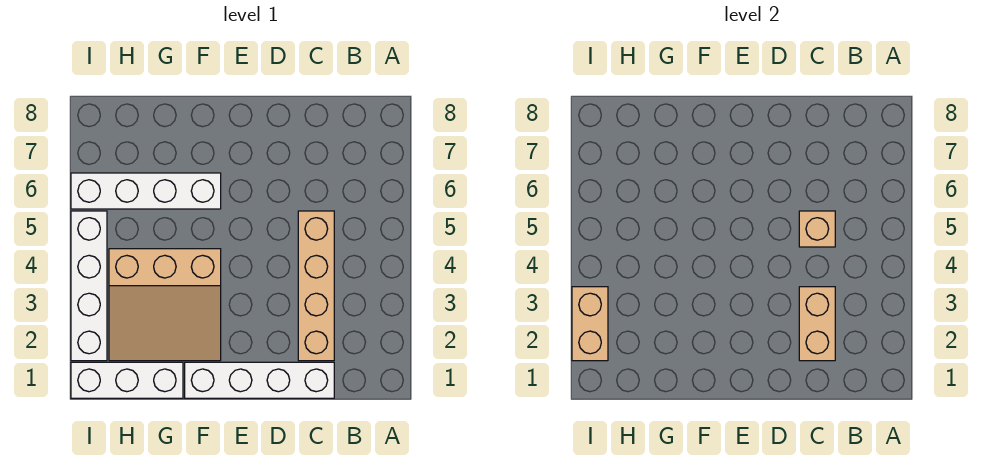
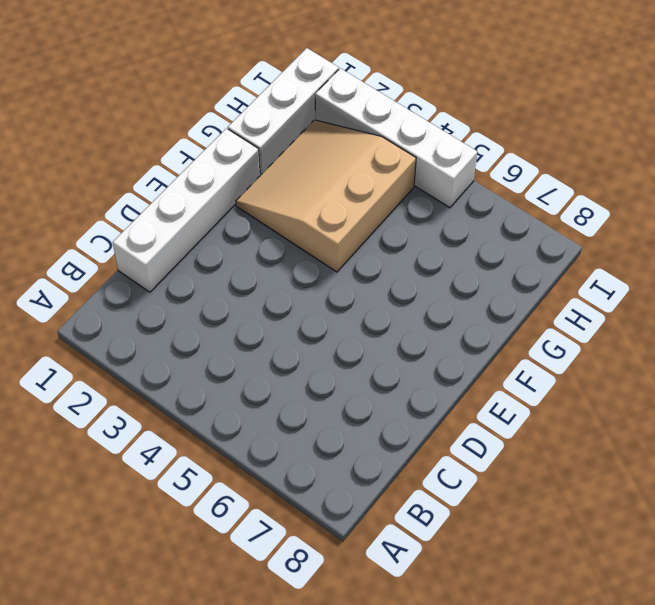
none -> tan 1x4 brick [298,211,334,361]
none -> white 1x4 brick [71,173,221,209]

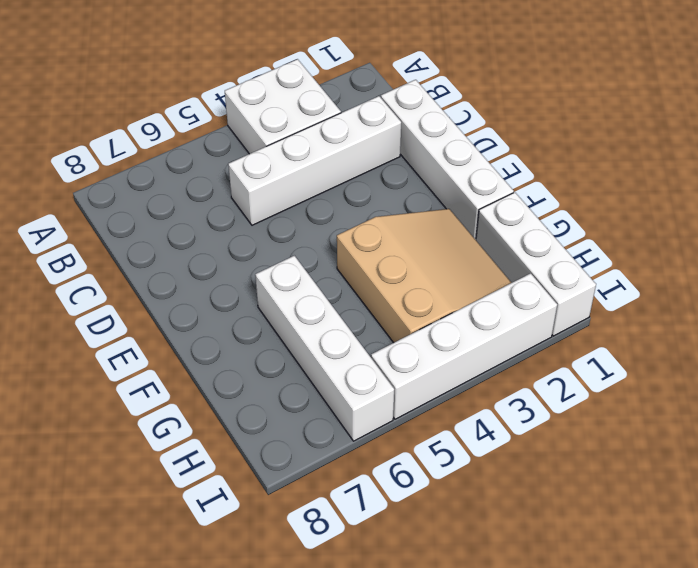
white 2x2 brick [225,59,341,154] -> none
white 1x4 brick [228,96,401,225] -> tan 1x4 brick [298,211,334,361]
none -> tan 1x2 brick [799,287,835,361]
none -> tan 1x1 brick [799,211,835,247]

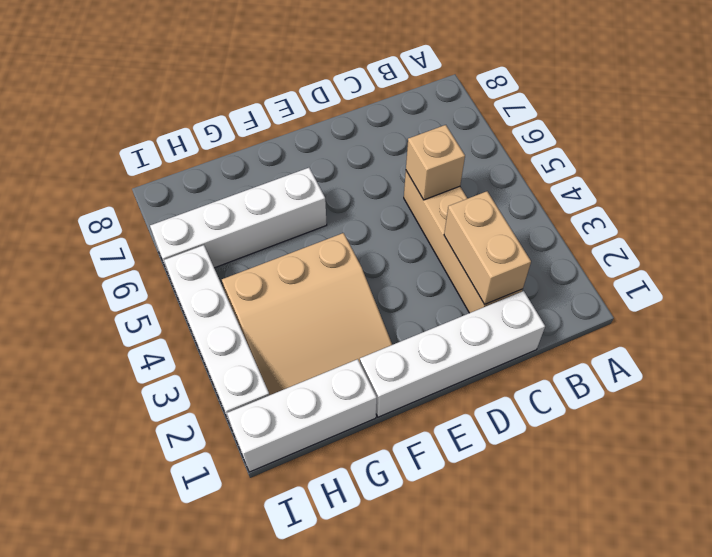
none -> tan 1x2 brick [572,287,608,361]

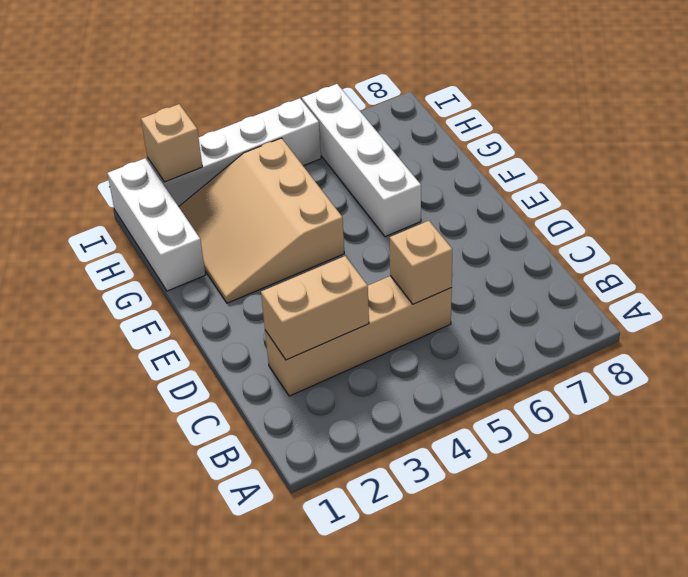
tan 1x1 brick [141,104,202,182] -> tan 1x2 brick [572,287,608,361]
none -> white 1x4 brick [185,362,334,398]

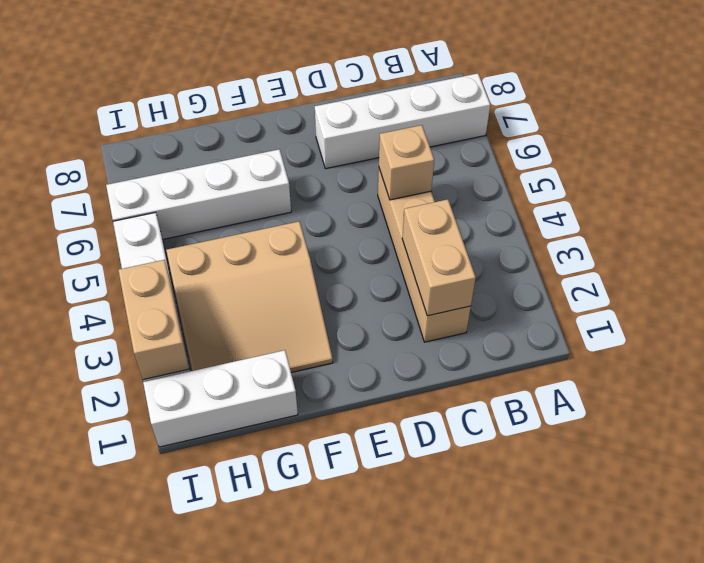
white 1x4 brick [315,73,490,169] -> white 1x4 brick moved to [185,362,334,398]

